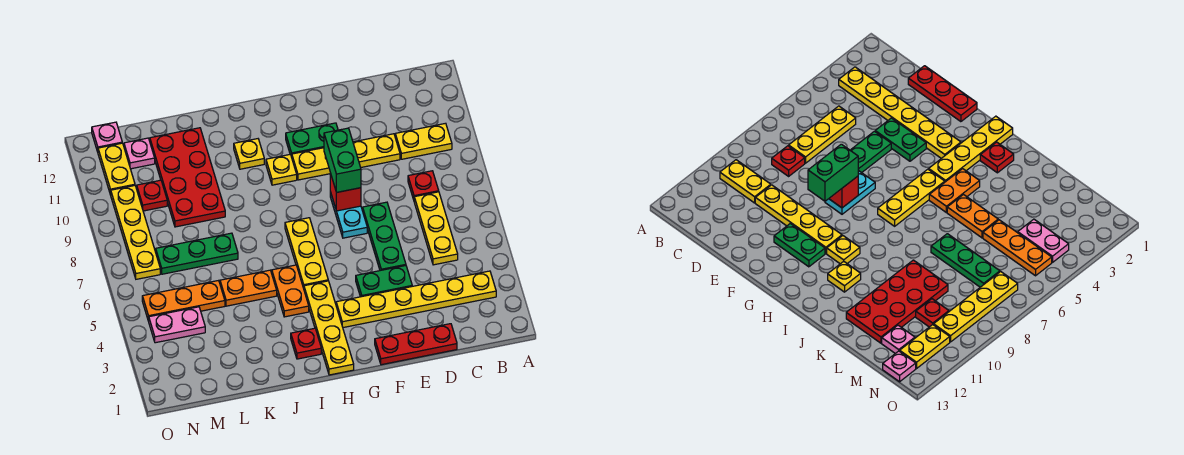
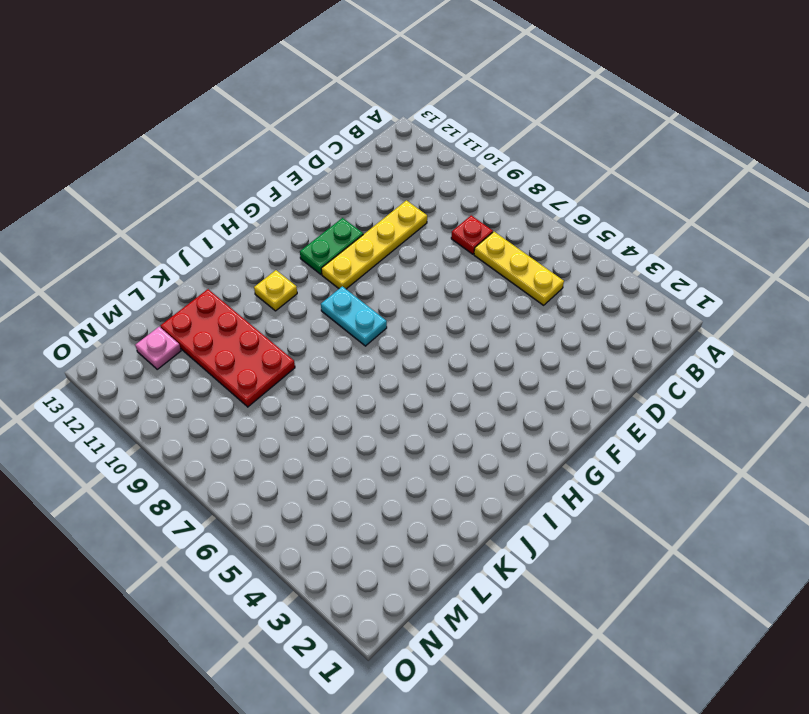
cyan 1x2 plate [321,286,387,346] -> cyan 1x2 plate moved to [330,192,367,238]
none -> yellow 1x6 plate [336,271,496,328]
none -> yellow 1x2 plate [395,123,452,159]
none -> red 1x3 plate [375,324,457,365]

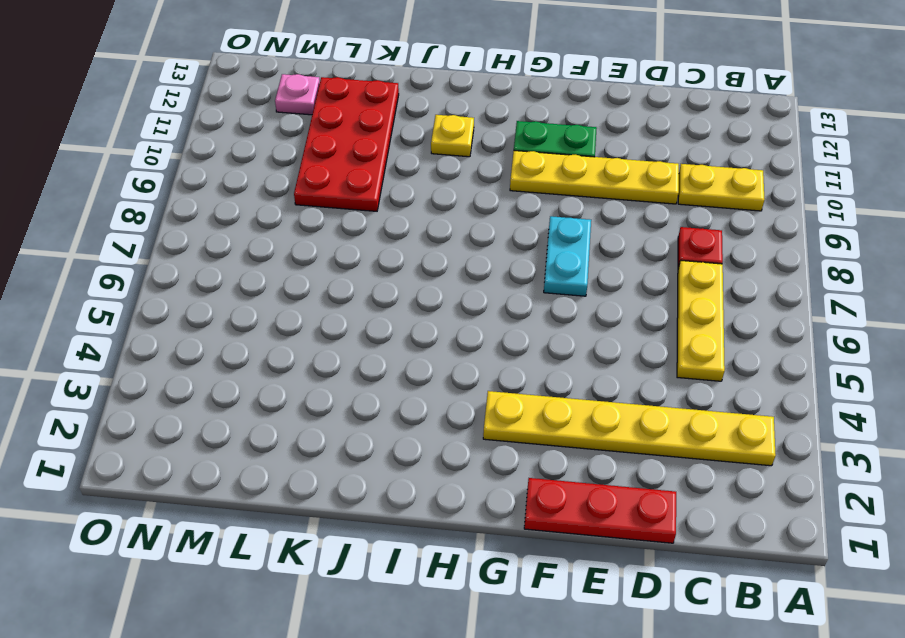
none -> green 1x2 plate [356,266,412,297]
none -> green 1x3 plate [363,202,406,271]
none -> yellow 1x4 plate [304,281,354,375]

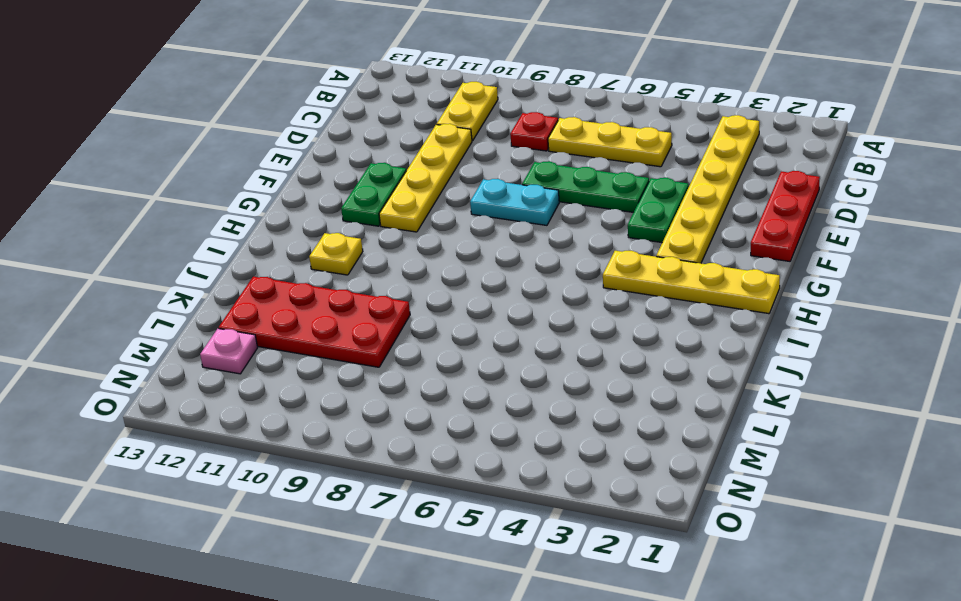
none -> yellow 1x3 plate [285,218,328,288]
none -> yellow 1x1 plate [266,155,297,185]
none -> red 1x1 plate [291,328,321,359]

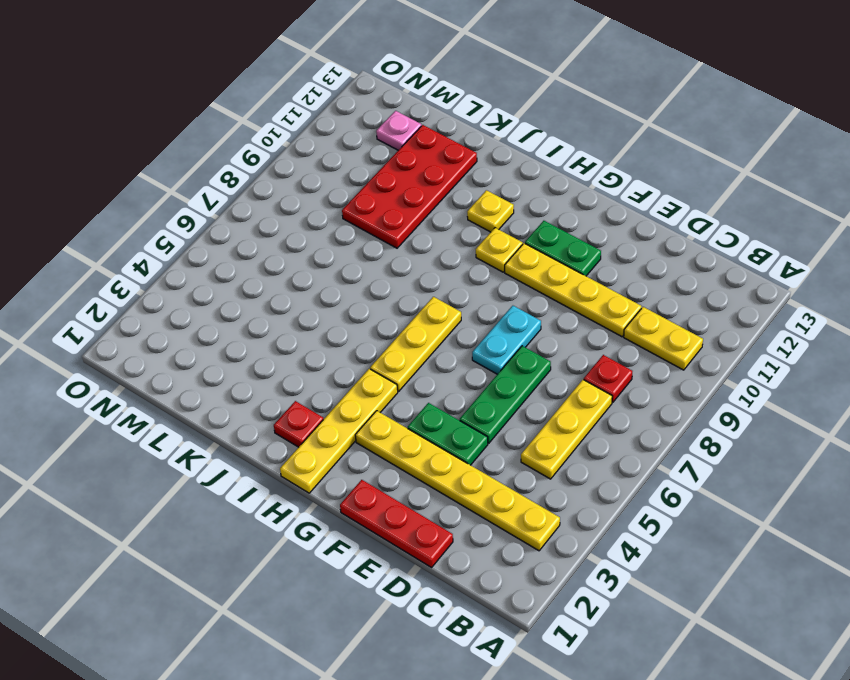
none -> orange 1x2 plate [272,265,309,317]
none -> orange 1x2 plate [220,270,277,306]
none -> green 1x3 plate [156,233,238,274]

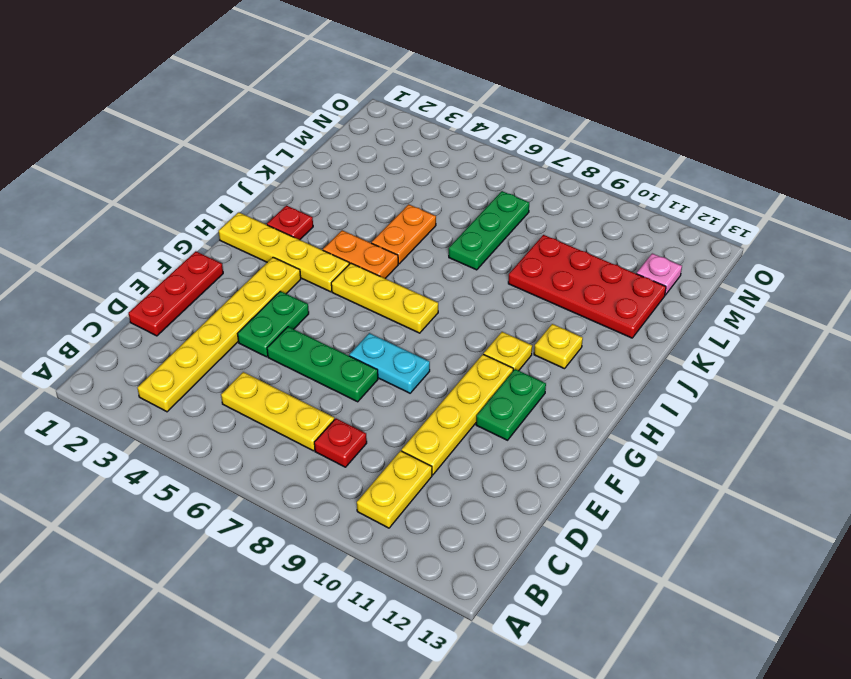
none -> orange 1x3 plate [142,280,225,321]
none -> pink 1x2 plate [149,307,205,343]
none -> red 1x1 plate [137,180,167,211]

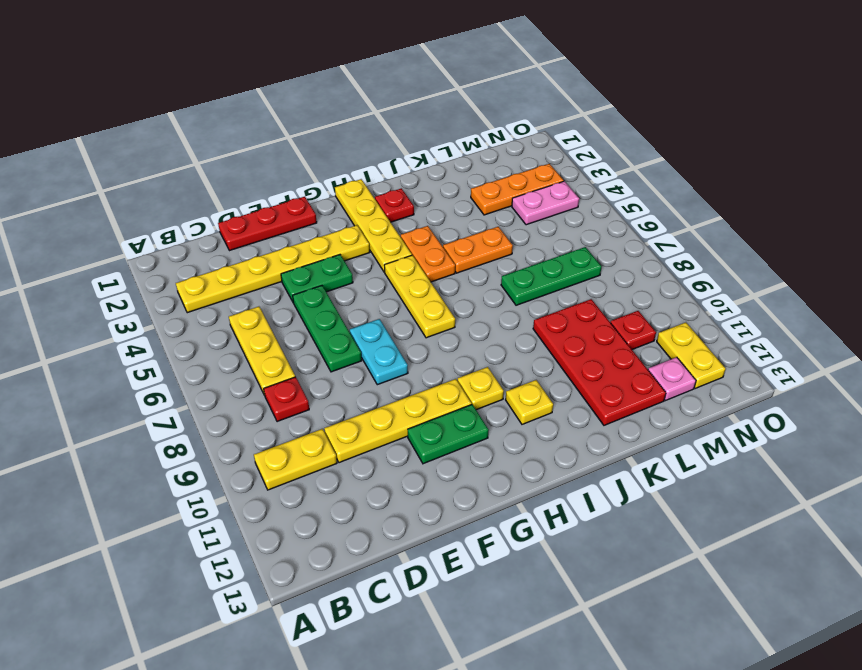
orange 1x3 plate [471,164,564,215] -> orange 1x3 plate moved to [142,280,225,321]
none -> yellow 1x4 plate [111,186,160,279]
none -> pink 1x1 plate [92,122,122,152]
none -> red 1x1 brick [330,173,361,211]

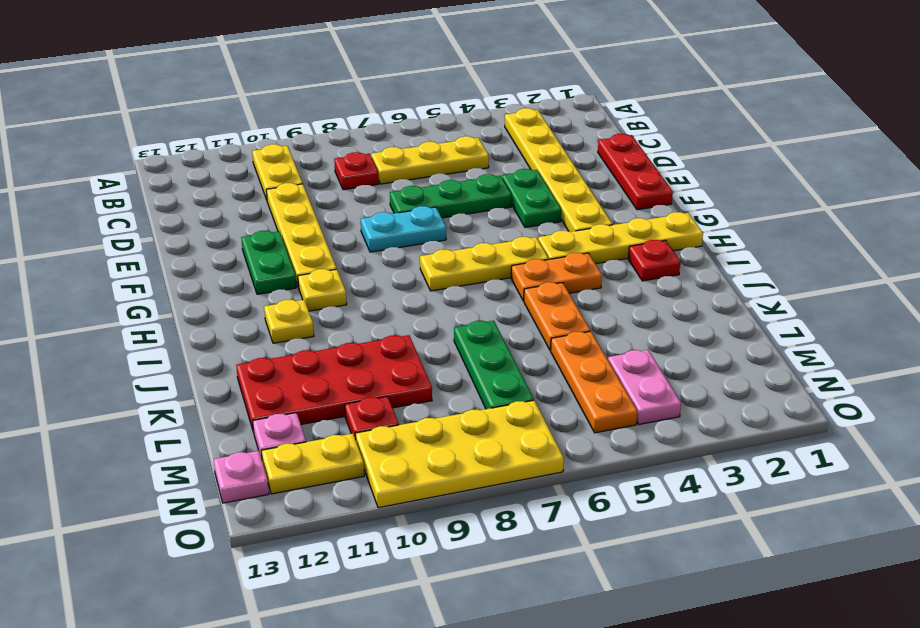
yellow 2x4 plate [355,400,564,508] -> yellow 1x4 plate [111,186,160,279]
none -> red 1x1 brick [330,173,361,211]
none -> green 1x2 brick [324,128,361,192]

